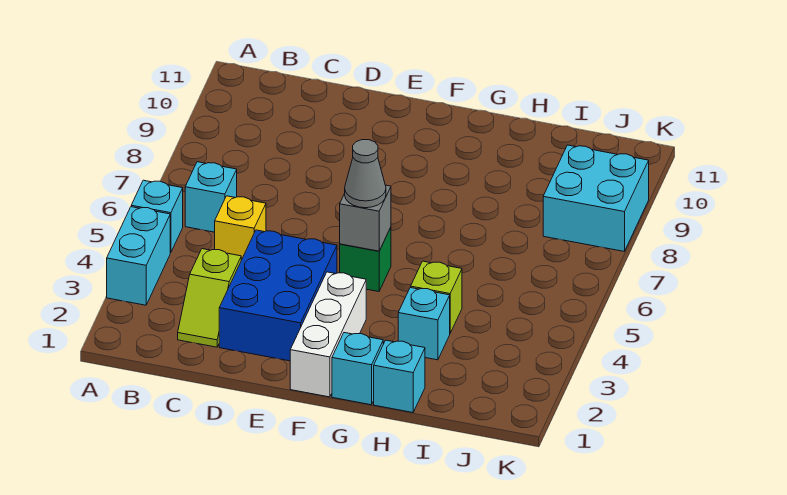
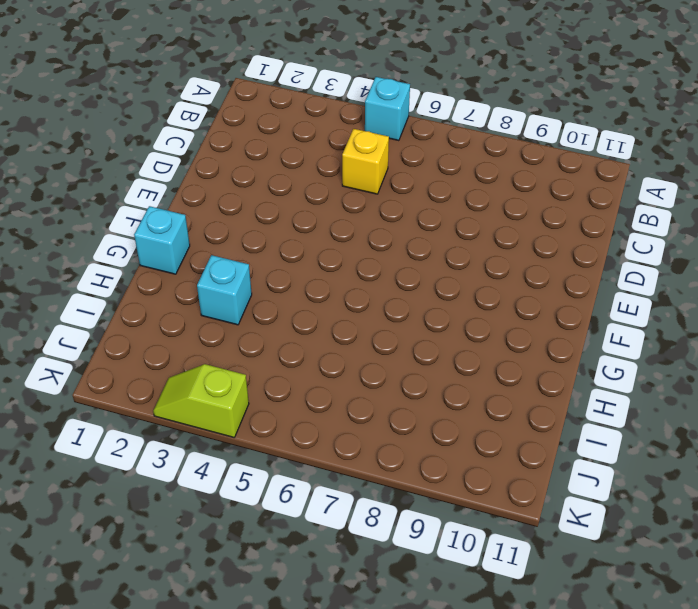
lime 1x2 slope [153,364,249,438] -> lime 1x2 slope moved to [178,249,241,347]
none -> cyan 1x2 brick [107,207,170,305]
none -> cyan 1x1 brick [185,162,237,232]
none -> blue 2x3 brick [219,230,337,361]

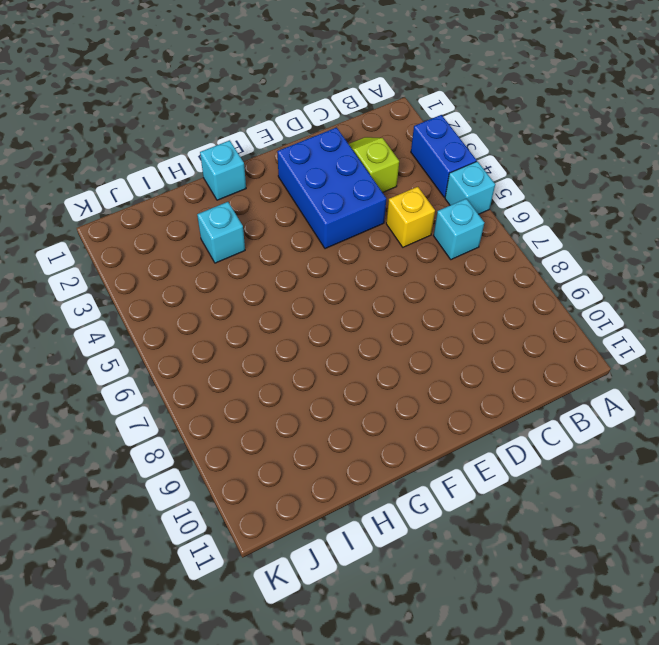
blue 1x2 brick [411,115,477,197] -> cyan 1x2 brick [107,207,170,305]
none -> white 1x3 brick [290,272,366,397]
none -> green 1x1 brick [340,227,391,292]
none -> cyan 1x1 brick [374,340,425,413]

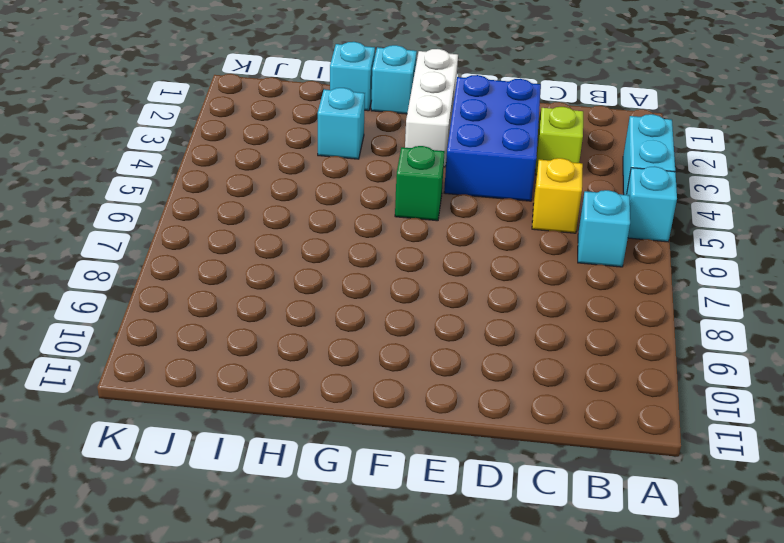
none -> lime 1x1 brick [411,261,462,333]
none -> cyan 2x2 brick [543,145,649,251]
none -> grey 1x1 brick [340,185,391,251]

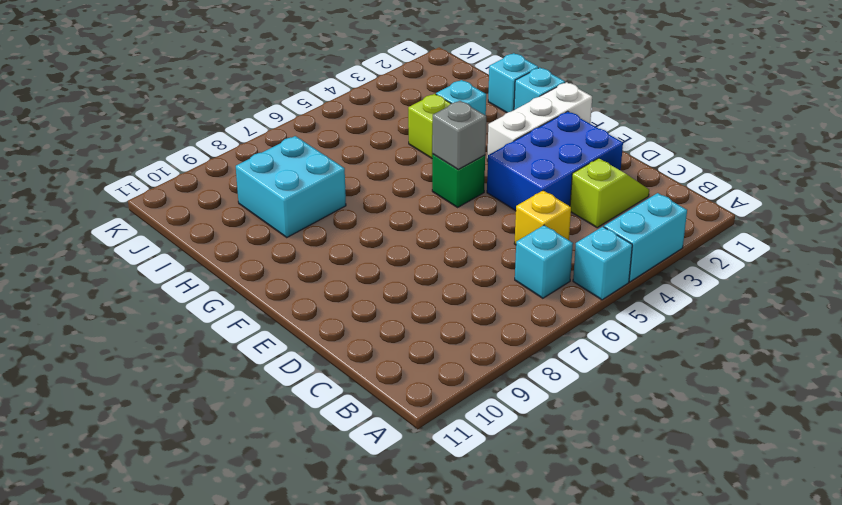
cyan 2x2 brick [236,136,346,237] -> cyan 2x2 brick moved to [543,145,649,251]
none -> grey 1x1 cone [345,140,386,208]

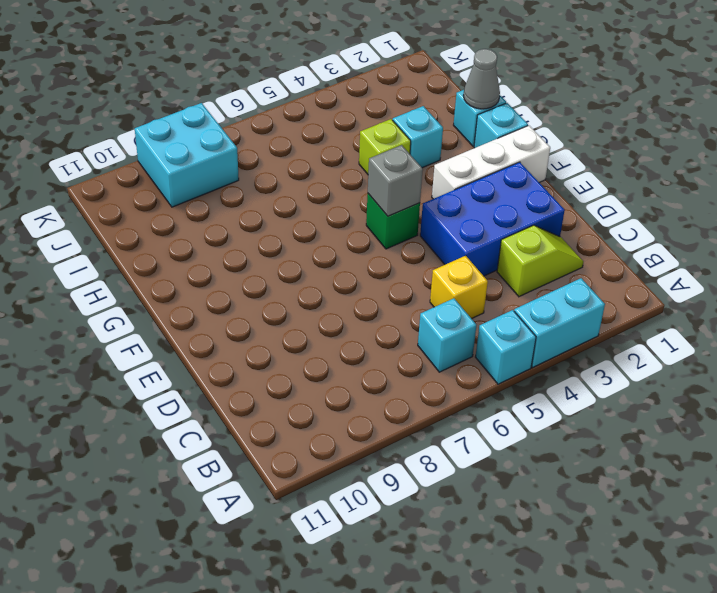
grey 1x1 cone [463,49,500,109] -> grey 1x1 cone moved to [345,140,386,208]

